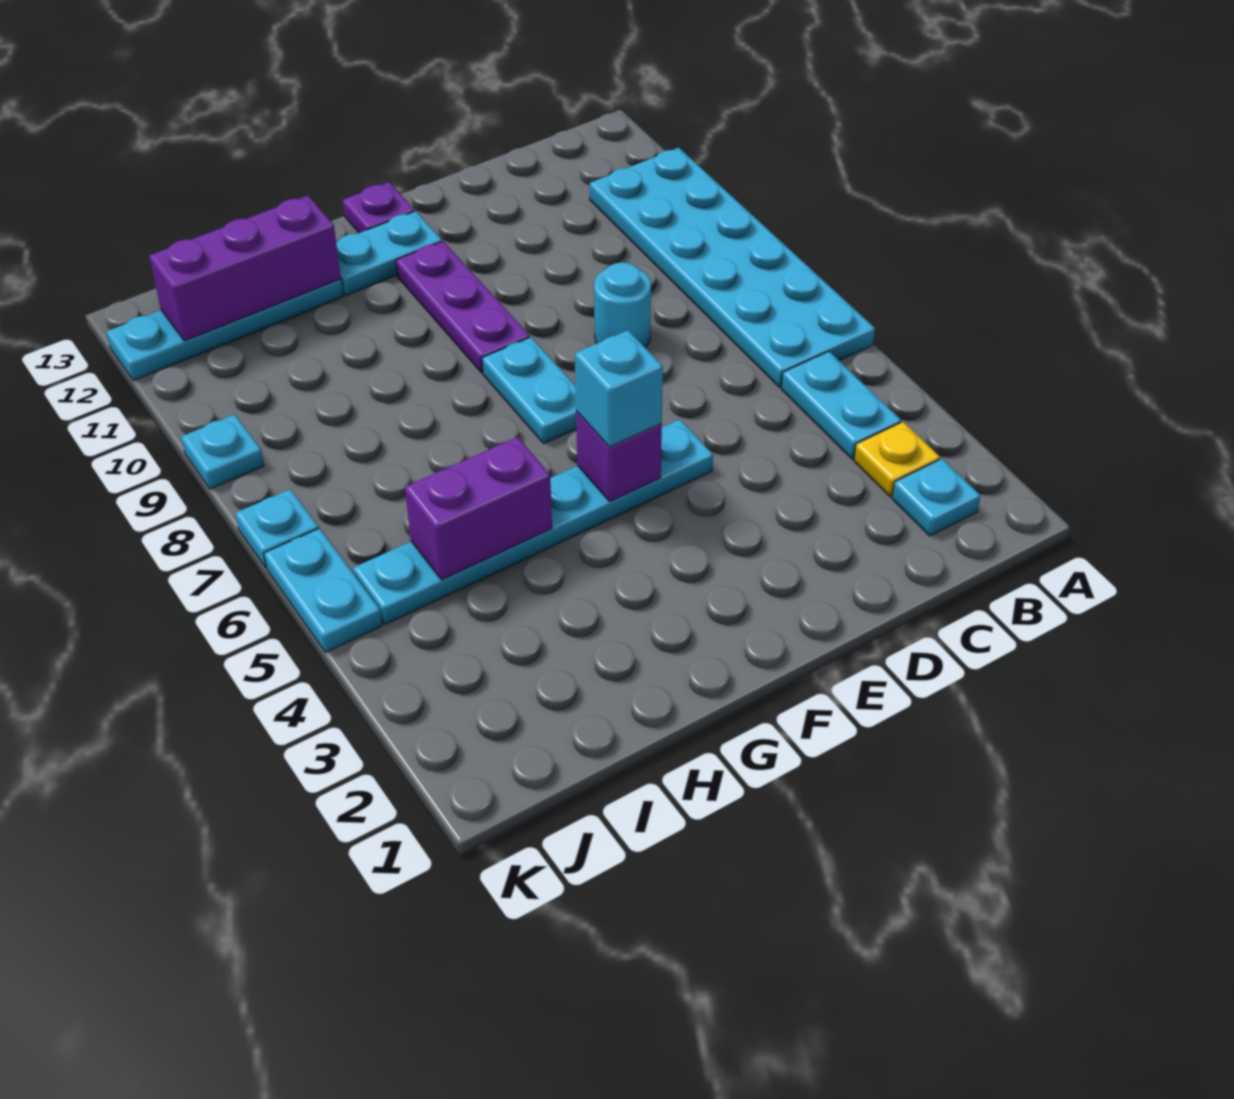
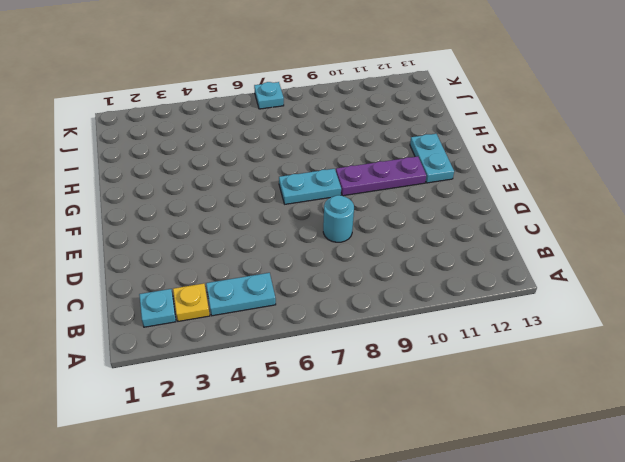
none -> cyan 2x6 plate [590,148,875,387]
none -> cyan 1x6 plate [353,419,713,625]
none -> purple 1x1 plate [343,182,415,233]

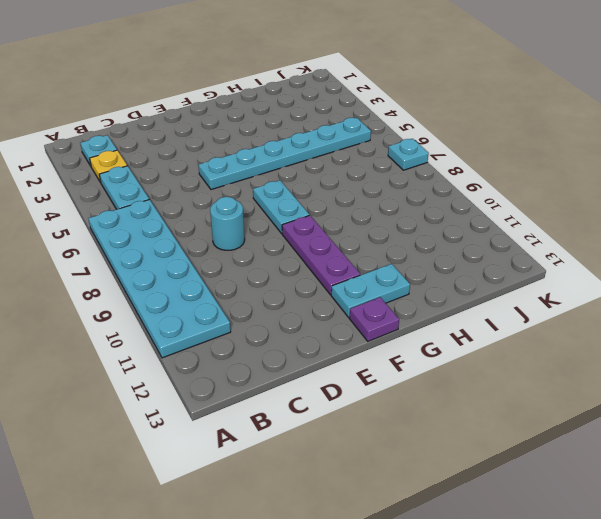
none -> cyan 1x4 plate [107,279,343,381]
none -> cyan 1x2 plate [264,528,382,652]
none -> cyan 1x1 plate [181,414,264,489]

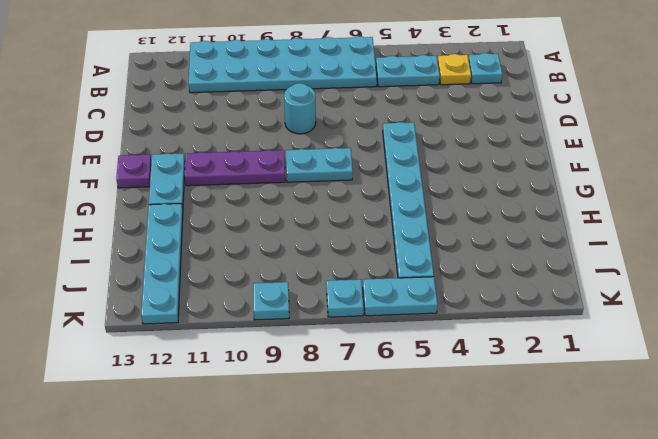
none -> purple 1x1 brick [576,411,662,501]
none -> purple 1x2 brick [405,437,552,580]
none -> purple 1x3 brick [149,195,341,341]

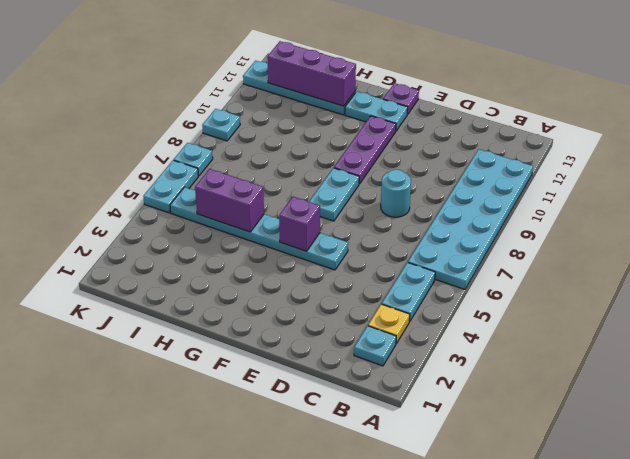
none -> cyan 1x1 brick [575,330,663,447]

